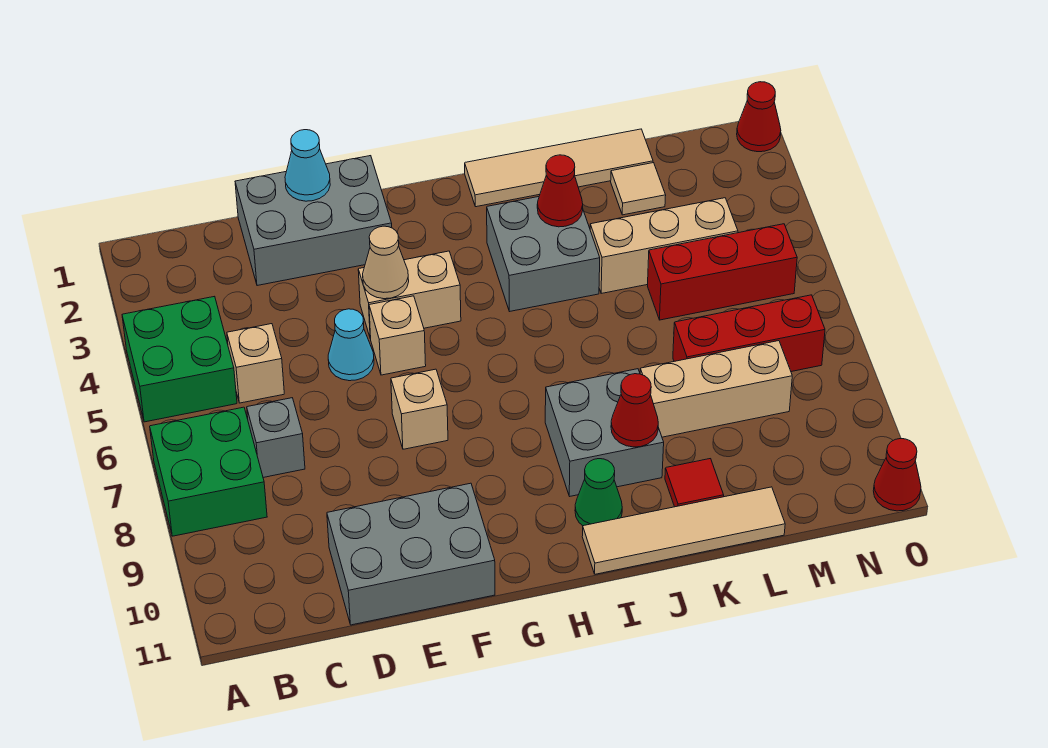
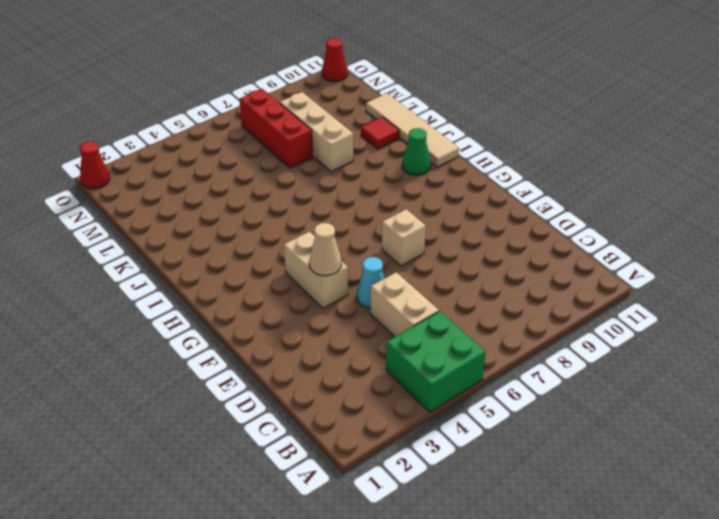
tan 1x2 brick [371,272,439,337] -> tan 1x1 brick [227,324,284,403]
none -> green 2x2 brick [150,407,267,536]
none -> grey 1x1 brick [247,398,305,478]
none -> grey 2x3 brick [235,156,392,286]

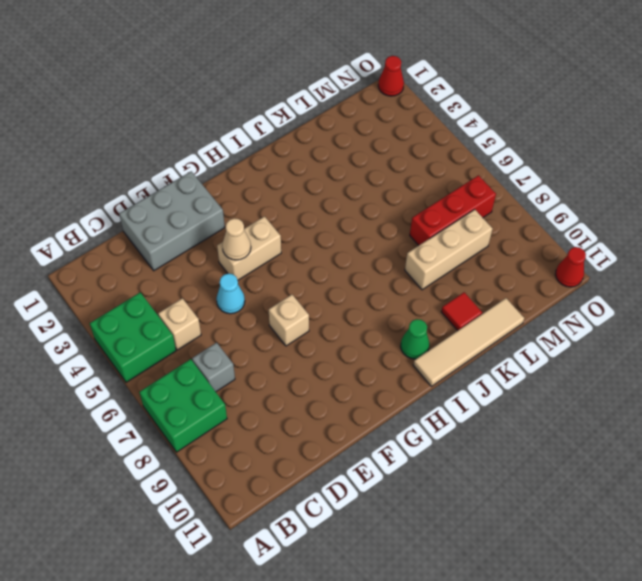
none -> grey 2x3 brick [327,483,495,625]
none -> tan 1x1 brick [369,296,426,375]
none -> tan 1x4 tile [465,129,653,207]

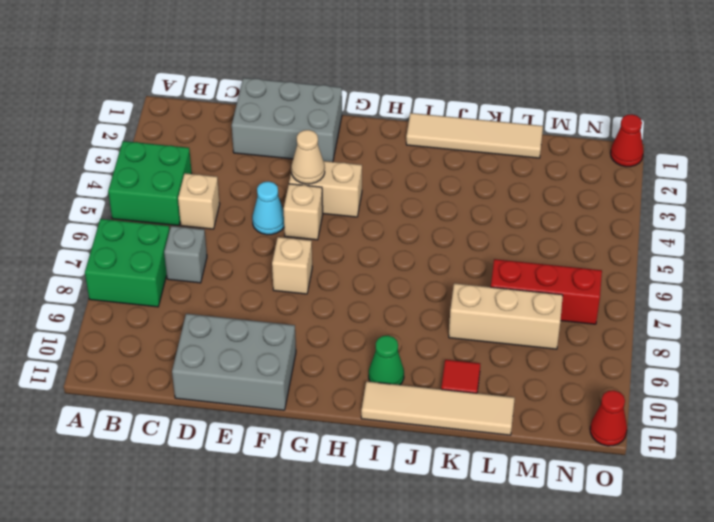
none -> grey 2x2 brick [487,197,600,312]
none -> grey 2x2 brick [545,369,664,496]
none -> tan 1x3 brick [590,198,738,293]

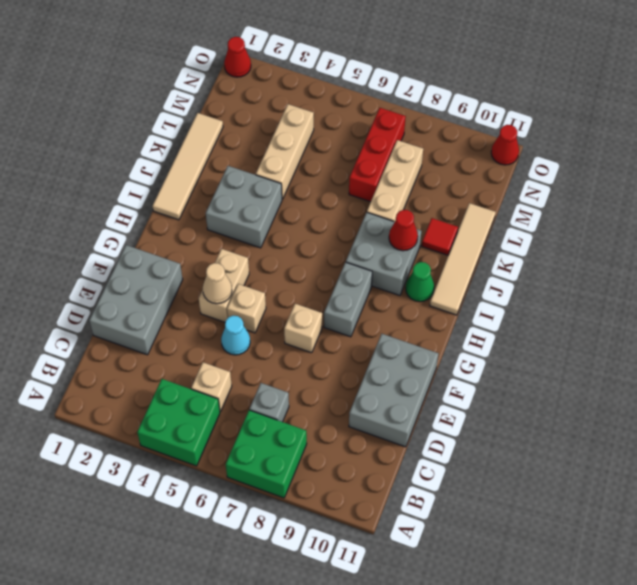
grey 1x2 brick [324,262,372,337] -> none
none -> tan 1x1 tile [611,163,666,215]
none -> red 1x3 brick [648,224,797,320]
none -> cyan 1x1 cone [285,130,330,201]

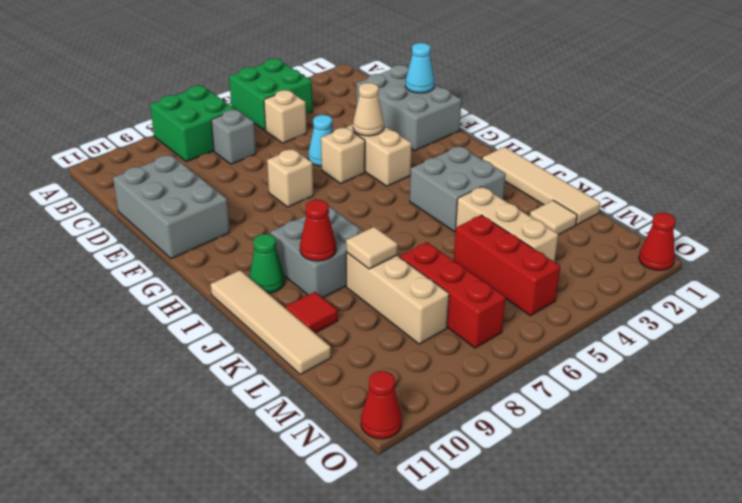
tan 1x1 tile [346,227,398,269] -> none
none -> red 1x1 cone [537,155,583,227]

